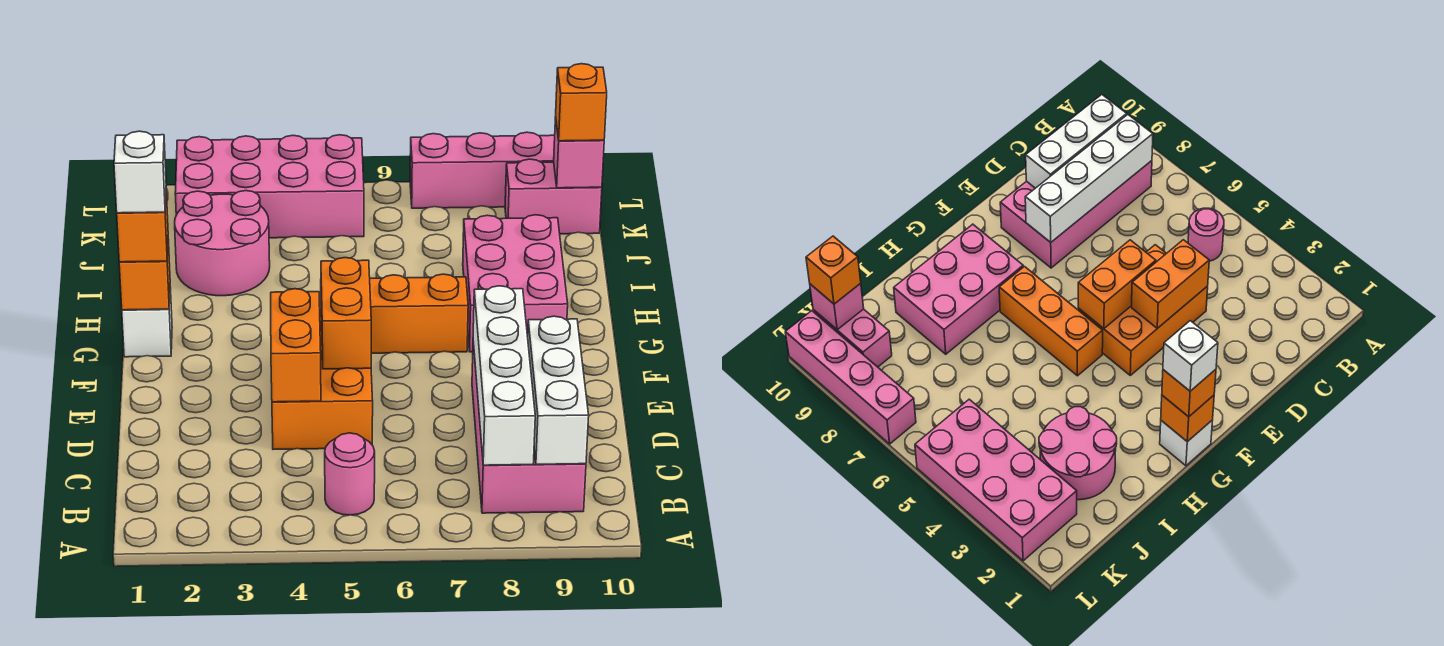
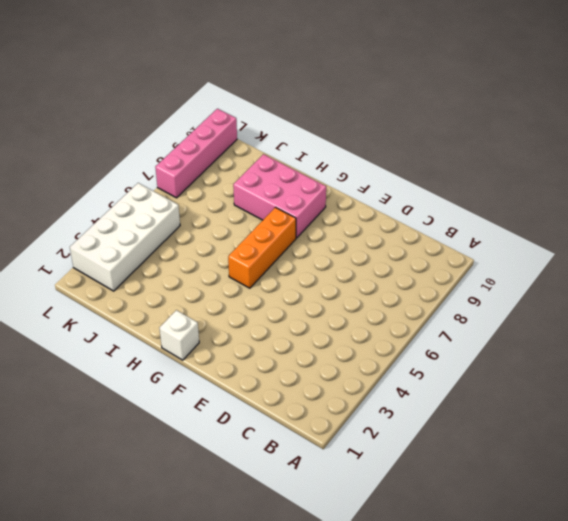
white 2x4 brick [70,183,180,291] -> pink 2x4 brick [175,135,364,238]
none -> pink 1x1 round brick [325,433,375,515]
none -> pink 2x4 brick [472,342,586,513]
none -> orange 2x3 brick [272,309,373,449]

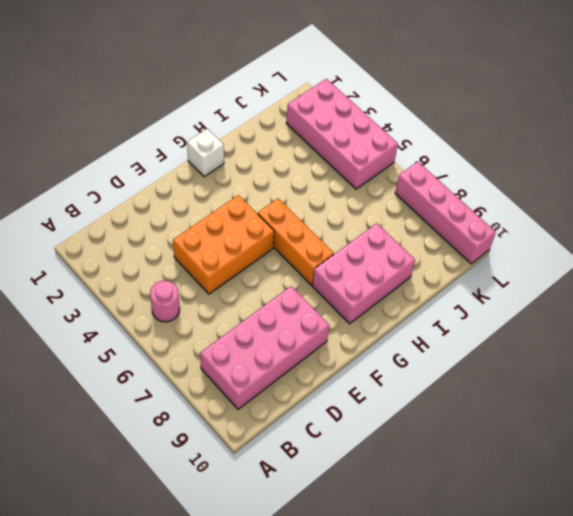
none -> pink 2x2 round brick [175,191,270,296]
none -> pink 1x2 brick [505,159,602,234]
none -> white 1x4 brick [473,286,535,465]

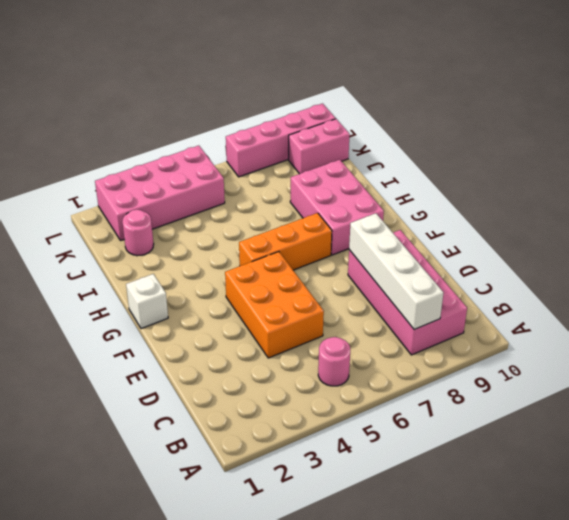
pink 1x1 round brick [122,209,154,256] -> pink 2x2 round brick [175,191,270,296]
none -> white 1x3 brick [528,316,589,464]
none -> orange 1x2 brick [271,289,321,402]
none -> orange 1x2 brick [321,258,371,369]

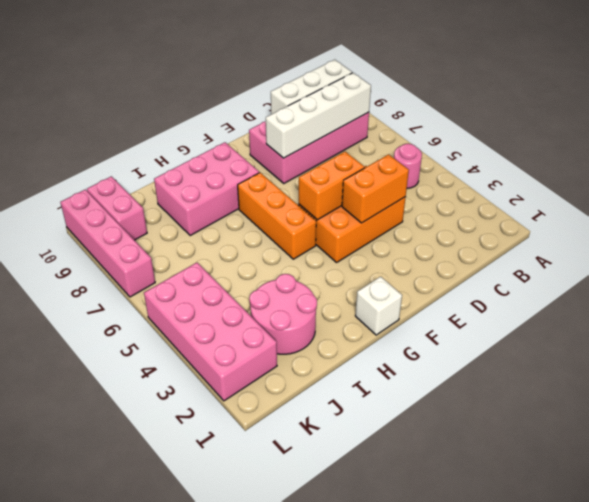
none -> orange 1x1 brick [119,239,170,310]
none -> pink 1x1 brick [554,117,604,188]
none -> orange 1x1 brick [117,191,168,262]

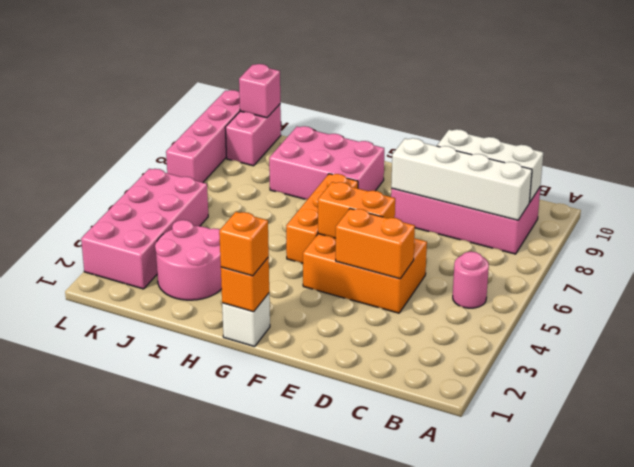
none -> orange 1x1 brick [556,64,607,141]
none -> white 1x1 brick [114,131,166,213]

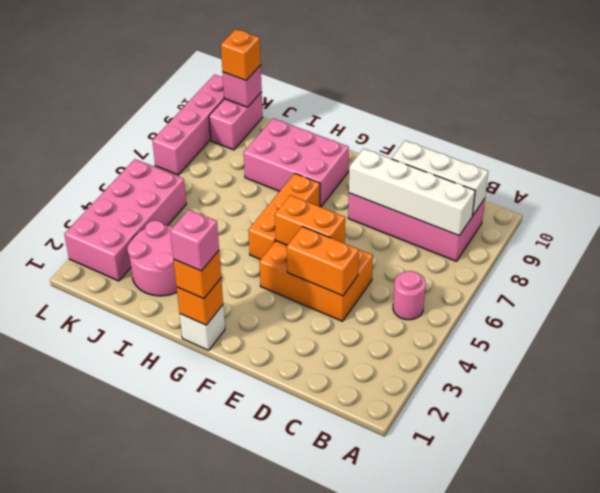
pink 1x1 brick [170,210,219,271] -> white 1x1 brick [114,131,166,213]

